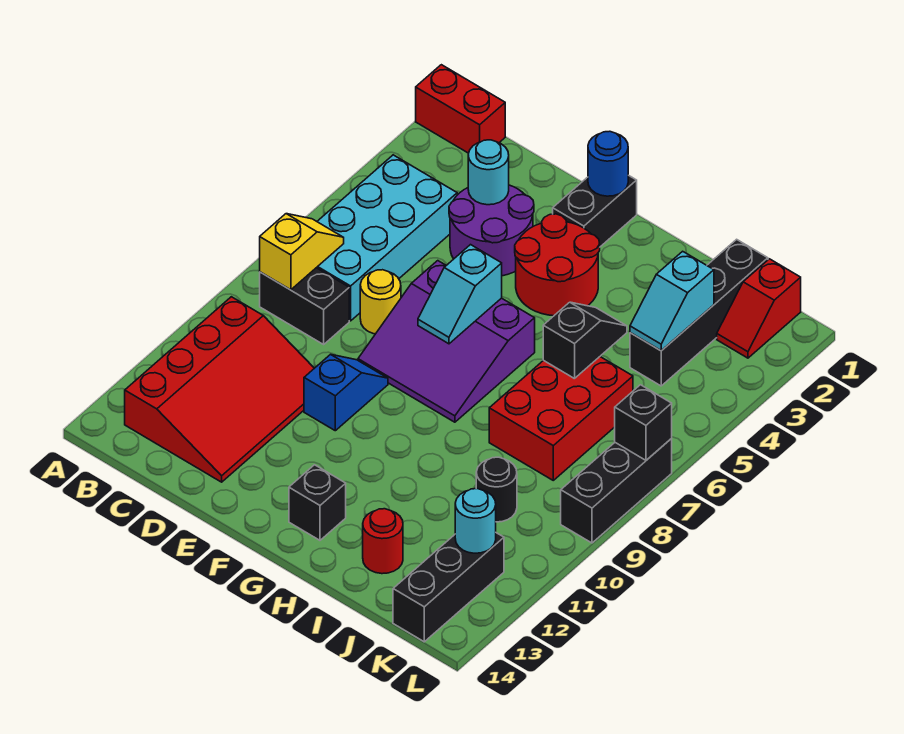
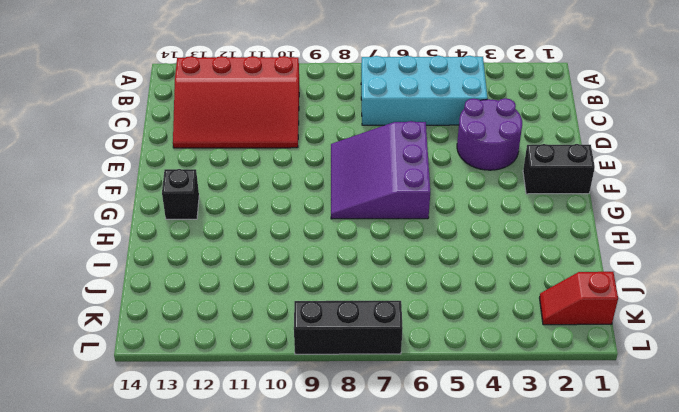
none -> red 1x2 brick [416,65,505,153]
none -> black 1x2 brick [260,268,349,344]
none -> yellow 1x1 round brick [360,270,401,334]

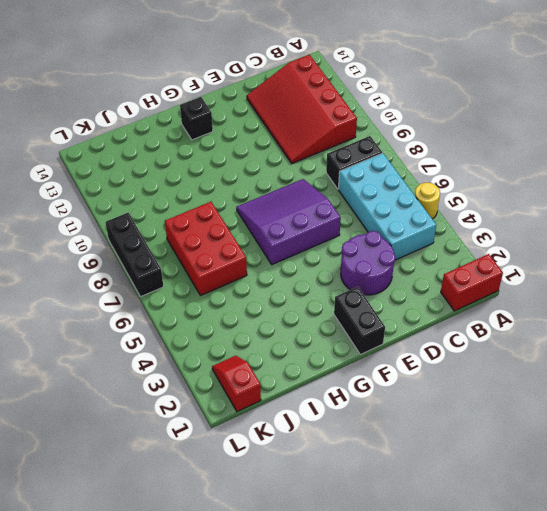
yellow 1x1 round brick [415,183,440,219] -> yellow 1x1 round brick moved to [360,270,401,334]
none -> blue 1x2 slope [304,354,388,431]
none -> red 2x2 round brick [515,214,600,316]
none -> red 1x1 round brick [363,509,403,574]

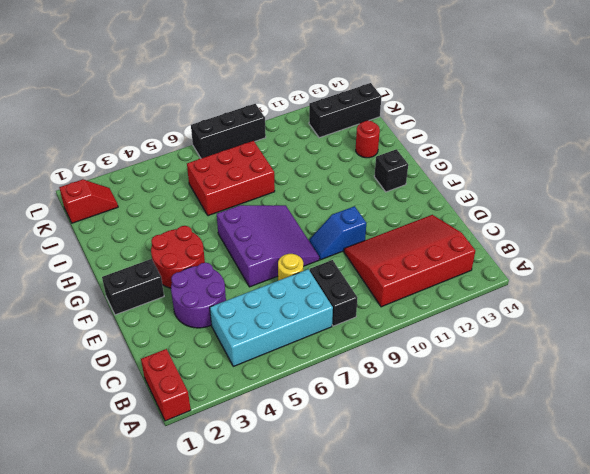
none -> black 1x4 brick [630,239,768,386]
none -> black 1x1 round brick [476,457,517,522]
none -> yellow 1x2 slope [260,214,344,290]

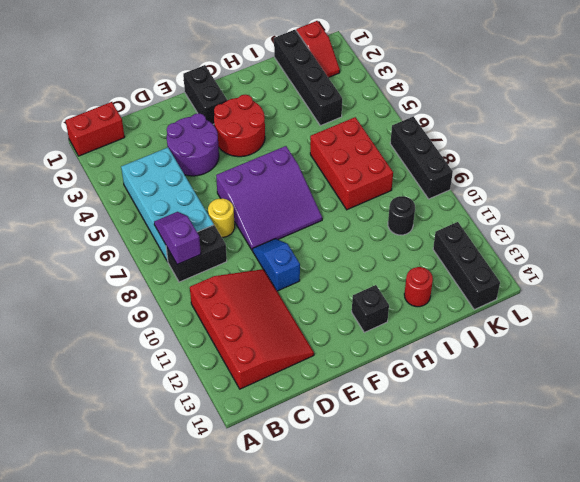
purple 1x2 slope [154,212,201,265] -> yellow 1x2 slope [260,214,344,290]
none -> cyan 1x1 round brick [468,140,509,205]
none -> blue 1x1 round brick [588,131,628,196]
none -> cyan 1x2 slope [418,245,502,344]

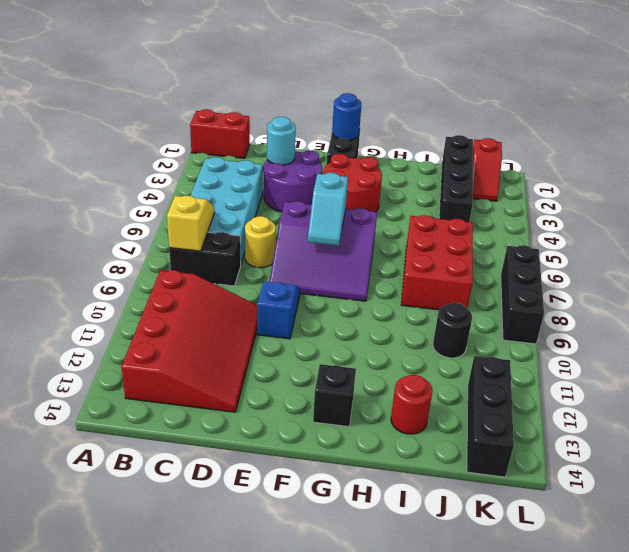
none -> black 1x2 slope [543,302,627,379]
none -> cyan 1x2 slope [630,251,714,351]
none -> cyan 1x1 round brick [455,489,496,553]

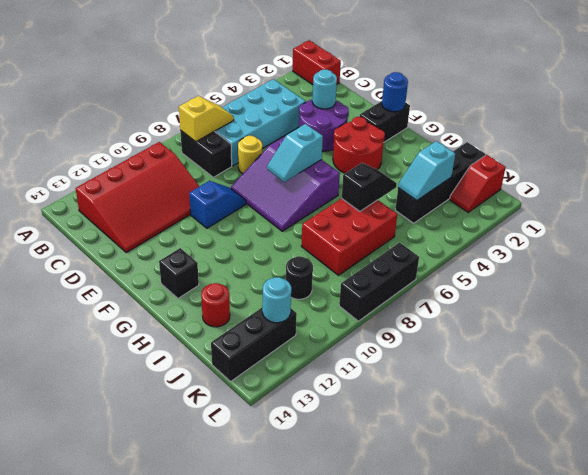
none -> black 1x1 brick [615,385,672,460]

